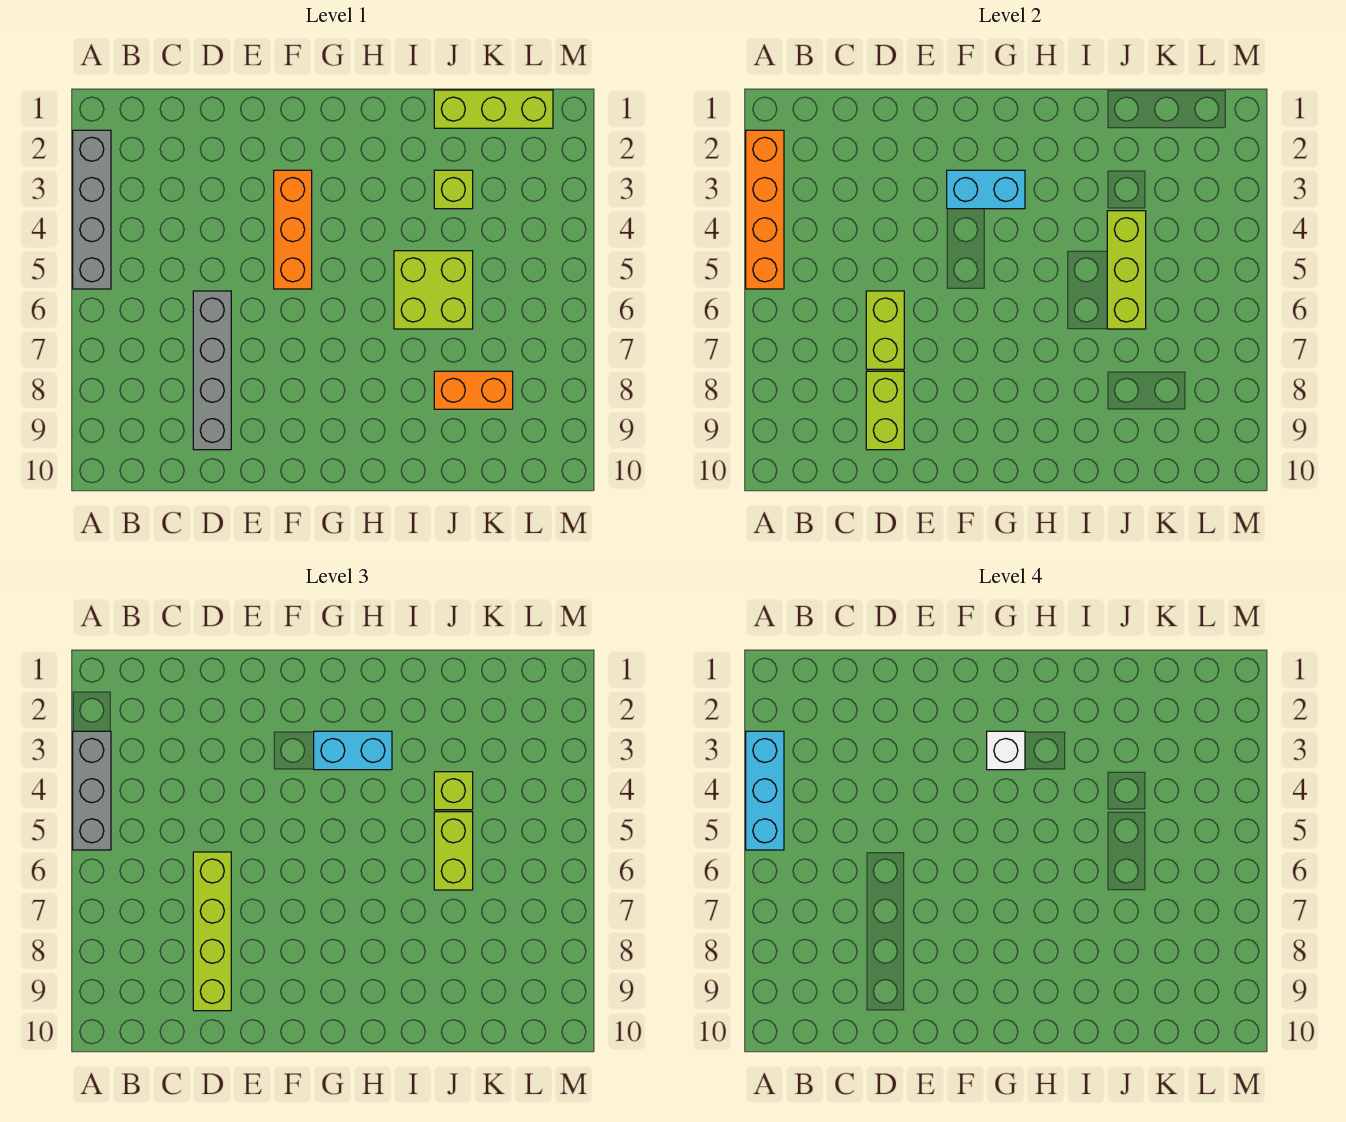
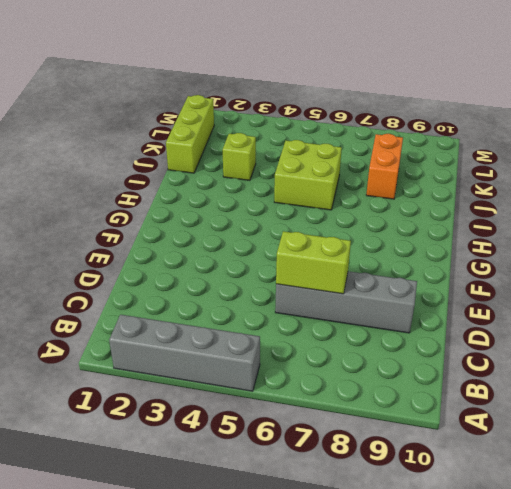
none -> orange 1x3 brick [274,170,312,289]
none -> orange 1x4 brick [746,130,784,289]
none -> lime 1x2 brick [866,371,904,450]

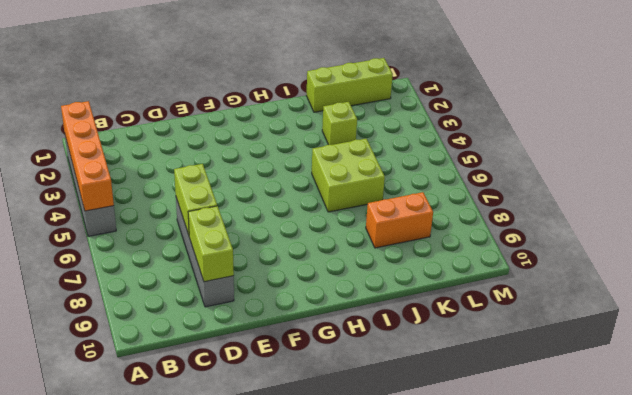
none -> orange 1x3 brick [274,170,312,289]
none -> cyan 1x2 brick [947,170,1025,209]
none -> lime 1x3 brick [1107,211,1146,329]

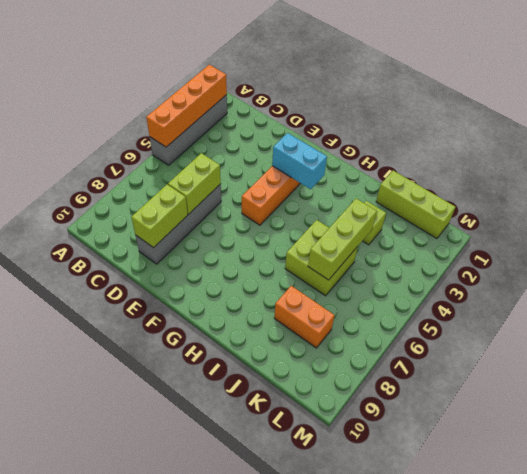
none -> grey 1x3 brick [73,731,111,850]
none -> lime 1x4 brick [193,852,231,1011]
none -> cyan 1x2 brick [314,731,392,770]

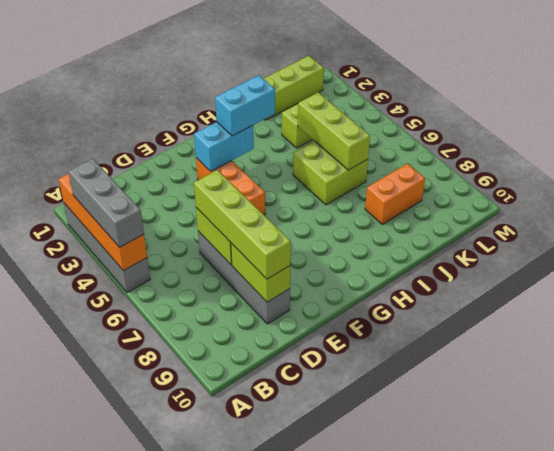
none -> lime 1x1 brick [434,772,473,810]
none -> lime 1x2 brick [434,812,473,890]
none -> cyan 1x3 brick [746,731,784,850]

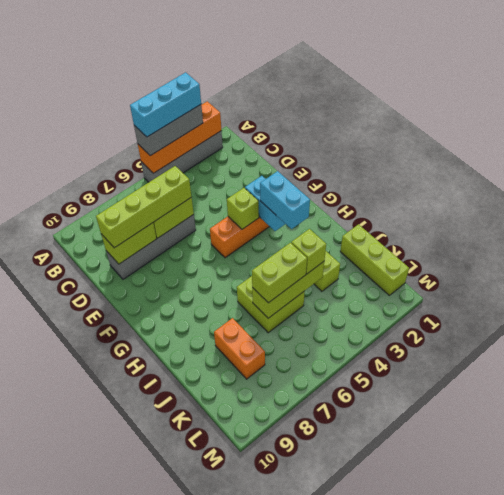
lime 1x1 brick [227,188,259,229] -> none
none -> white 1x1 brick [987,731,1025,770]

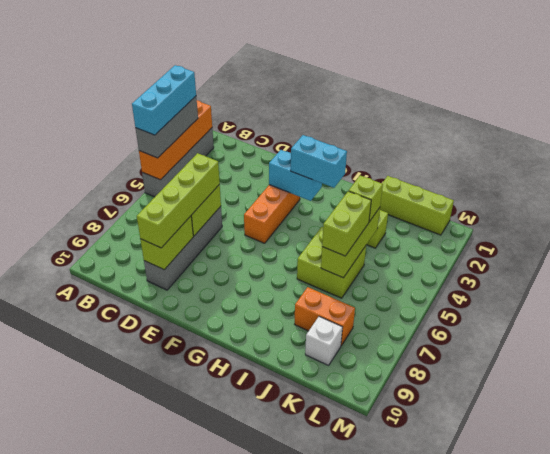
white 1x1 brick [305,317,343,365] -> white 1x1 brick moved to [987,731,1025,770]

